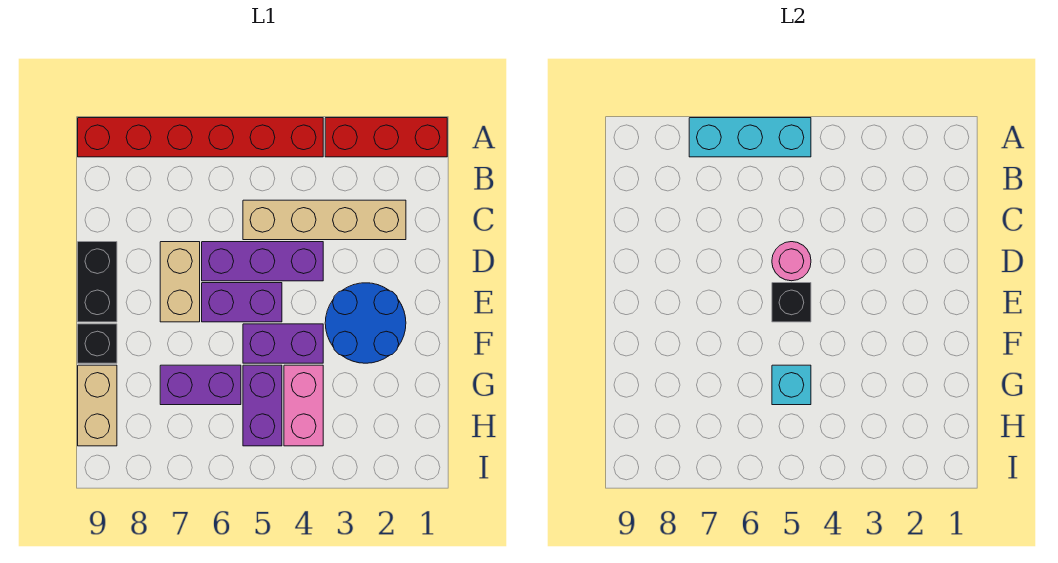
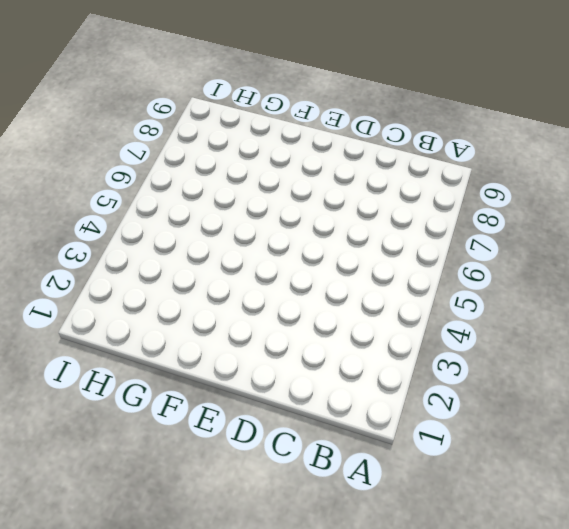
none -> red 1x3 brick [325,118,447,157]
none -> red 1x6 brick [78,118,323,157]
none -> tan 1x4 brick [243,200,406,240]

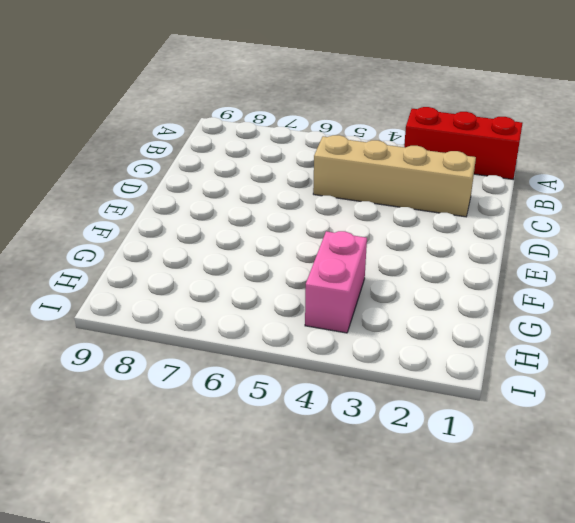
none -> red 1x6 brick [78,118,323,157]
none -> purple 1x3 brick [202,242,323,281]
none -> tan 1x2 brick [160,242,200,322]

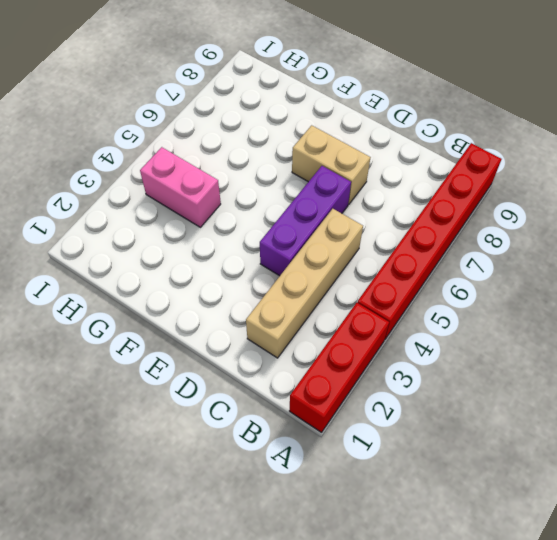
none -> black 1x2 brick [78,242,117,322]
none -> blue 2x2 round brick [325,283,406,363]
none -> purple 1x2 brick [202,283,282,322]

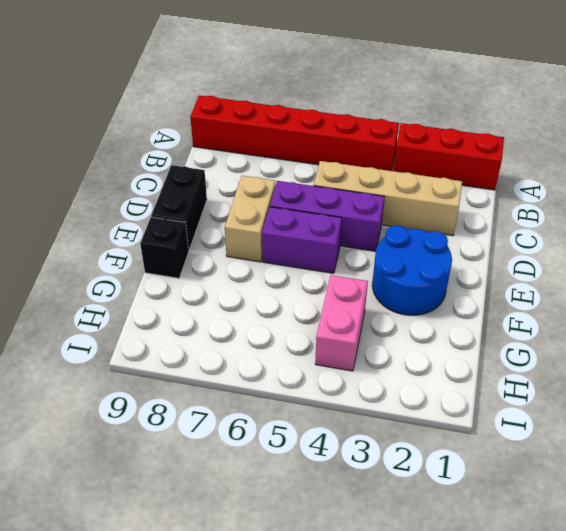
none -> purple 1x2 brick [243,324,323,363]
none -> purple 1x2 brick [243,365,282,446]
none -> purple 1x2 brick [160,365,241,405]

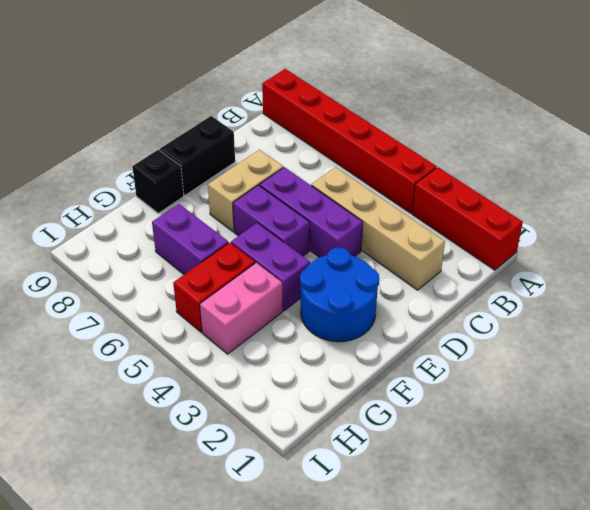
red 1x2 brick [173,242,255,332] -> purple 1x2 brick [243,365,282,446]
none -> tan 1x2 brick [78,365,117,446]
none -> cyan 1x3 brick [689,118,811,157]
none -> pink 1x1 round brick [772,242,811,281]

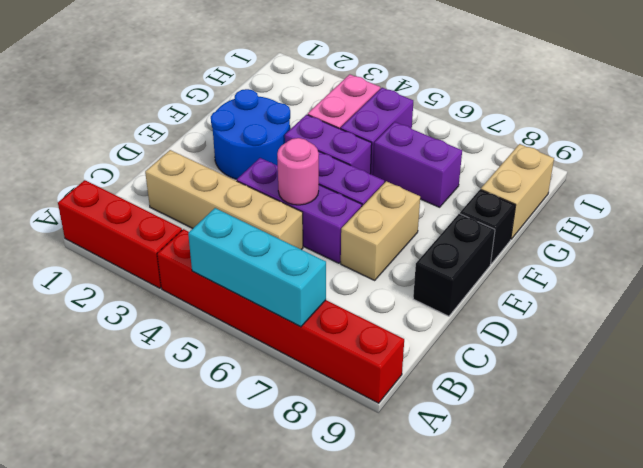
none -> black 1x1 brick [772,283,811,322]
none -> cyan 1x1 brick [772,365,811,405]

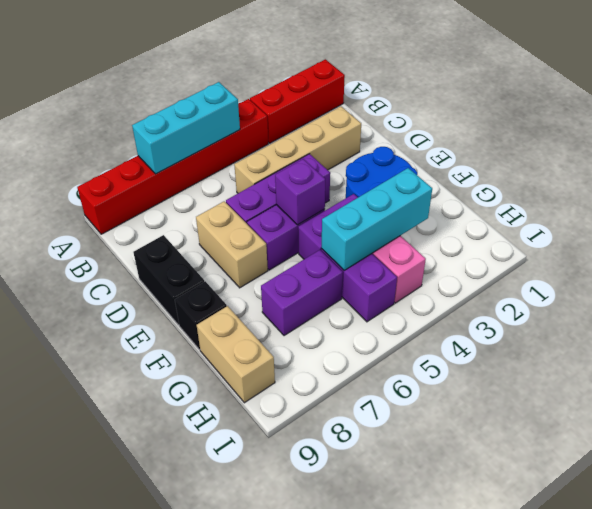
purple 1x1 brick [275,159,325,225] -> black 1x1 brick [772,283,811,322]
cyan 1x3 brick [322,168,432,271] -> cyan 1x1 brick [772,365,811,405]
none -> pink 1x1 round brick [772,242,811,281]

